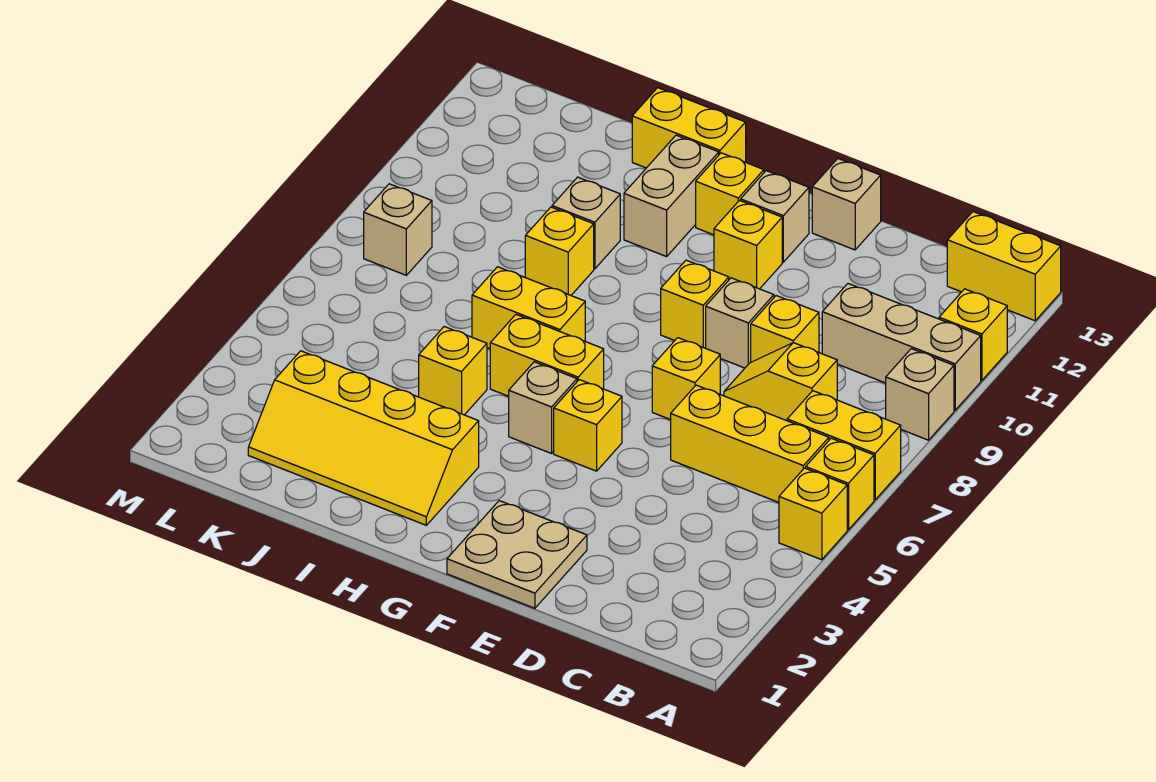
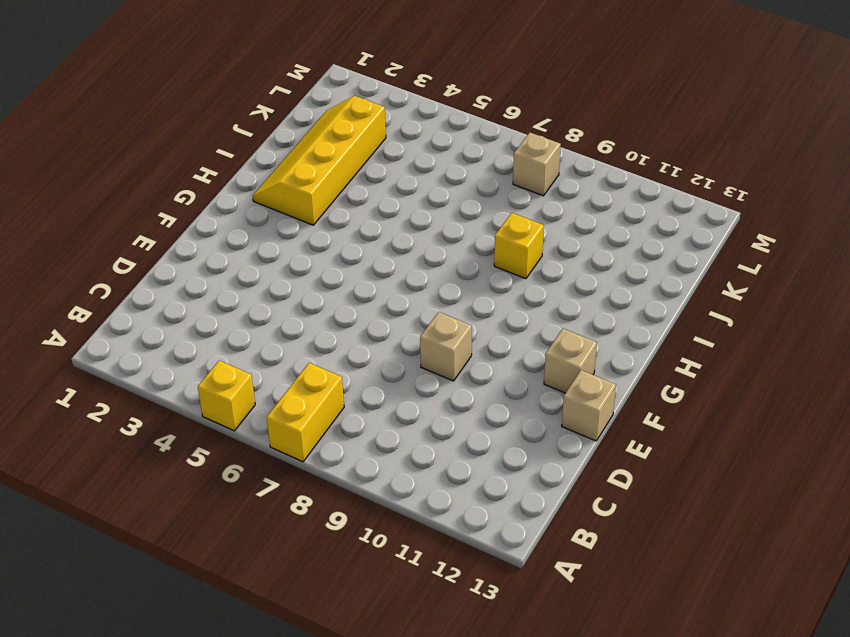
none -> yellow 1x1 brick [806,438,874,530]
none -> tan 1x1 brick [886,349,954,440]
none -> tan 1x3 brick [822,284,981,410]

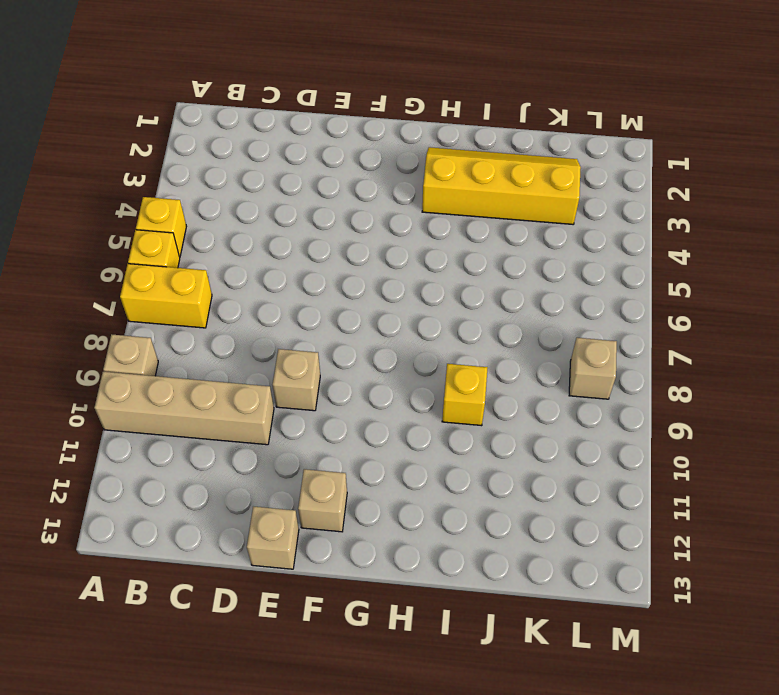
tan 1x4 brick [94,372,274,445] -> tan 1x3 brick [822,284,981,410]
none -> yellow 1x1 brick [939,289,1007,380]
none -> yellow 1x2 brick [947,212,1061,321]
none -> yellow 1x3 brick [671,385,829,502]

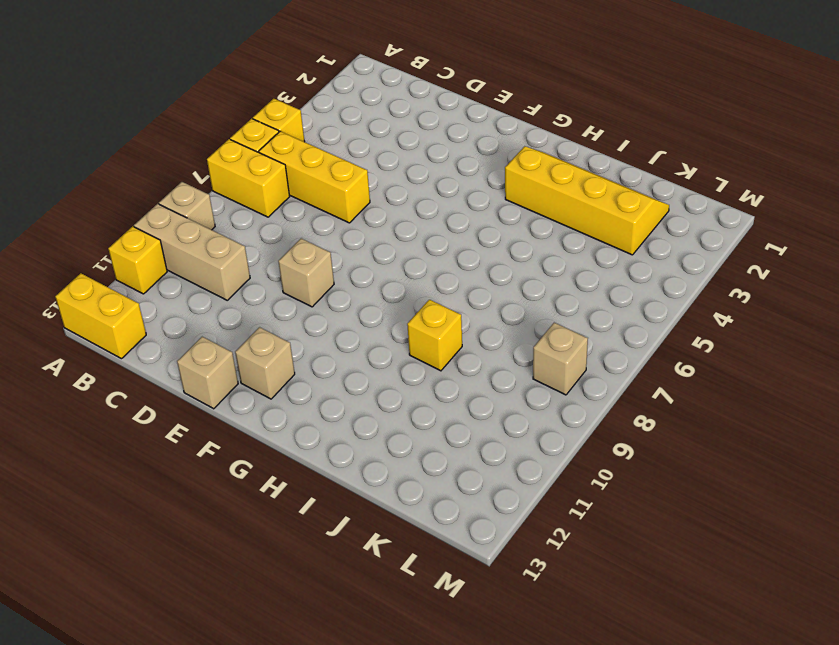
none -> yellow 1x2 slope [724,343,837,421]
none -> yellow 1x1 brick [751,296,819,362]
none -> tan 2x2 plate [447,501,587,608]

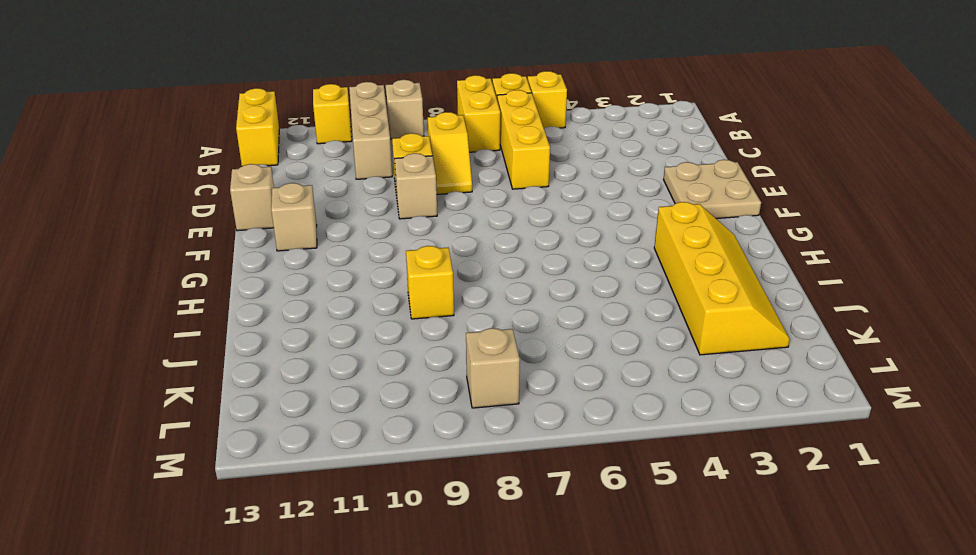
none -> yellow 1x1 brick [652,338,720,420]
none -> yellow 1x1 brick [554,380,622,471]
none -> yellow 1x1 brick [661,260,729,348]

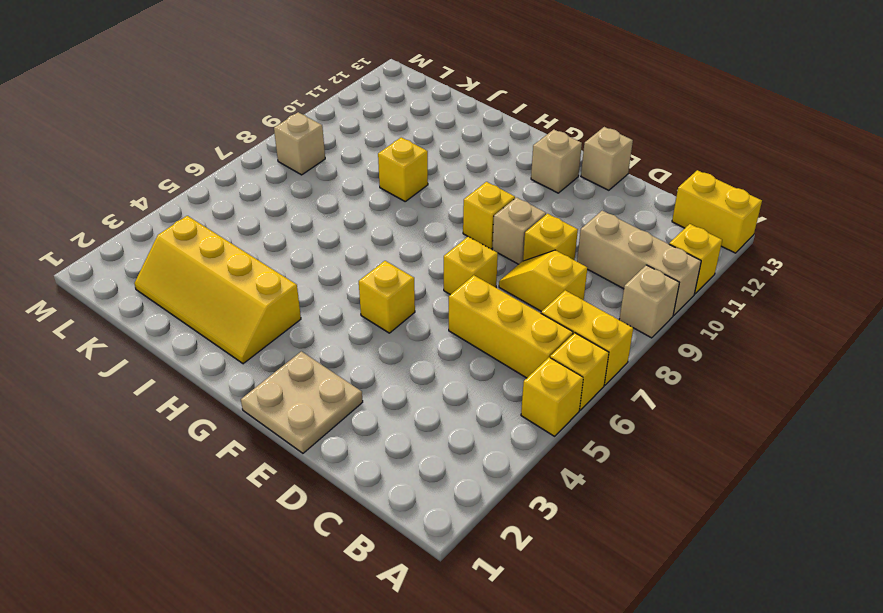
none -> yellow 1x1 brick [714,201,782,289]
none -> tan 1x1 brick [509,362,577,453]
none -> yellow 1x2 brick [490,315,604,396]

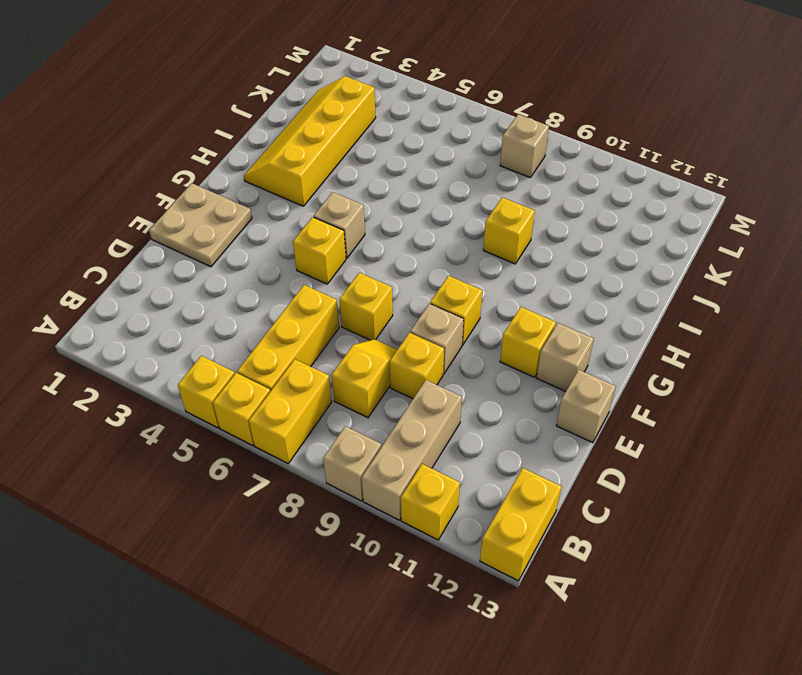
none -> yellow 1x2 brick [490,315,604,396]
none -> yellow 1x1 brick [696,153,764,235]
none -> yellow 1x2 brick [472,267,585,349]

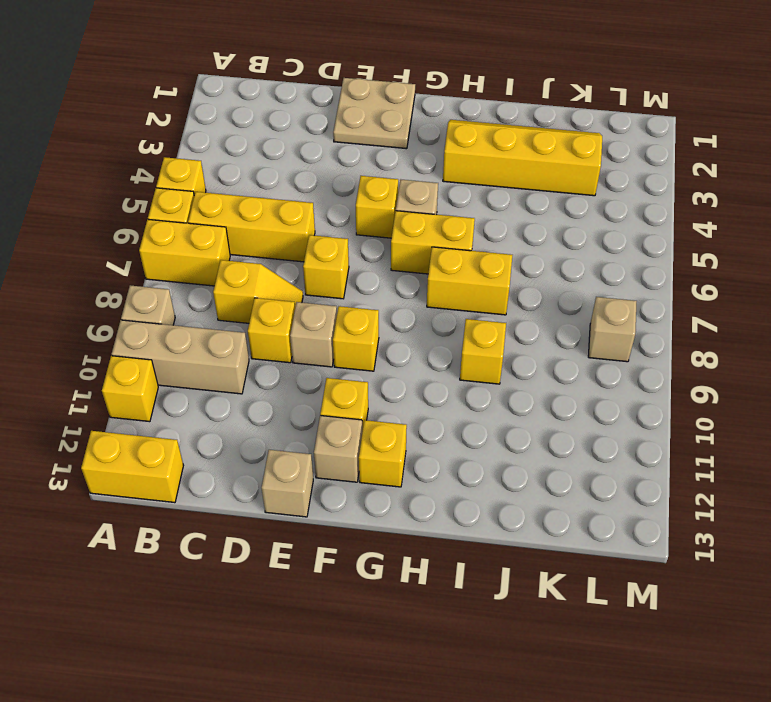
none -> tan 1x2 brick [624,135,719,257]
none -> yellow 1x2 brick [632,88,746,168]
none -> yellow 1x1 brick [419,327,487,415]

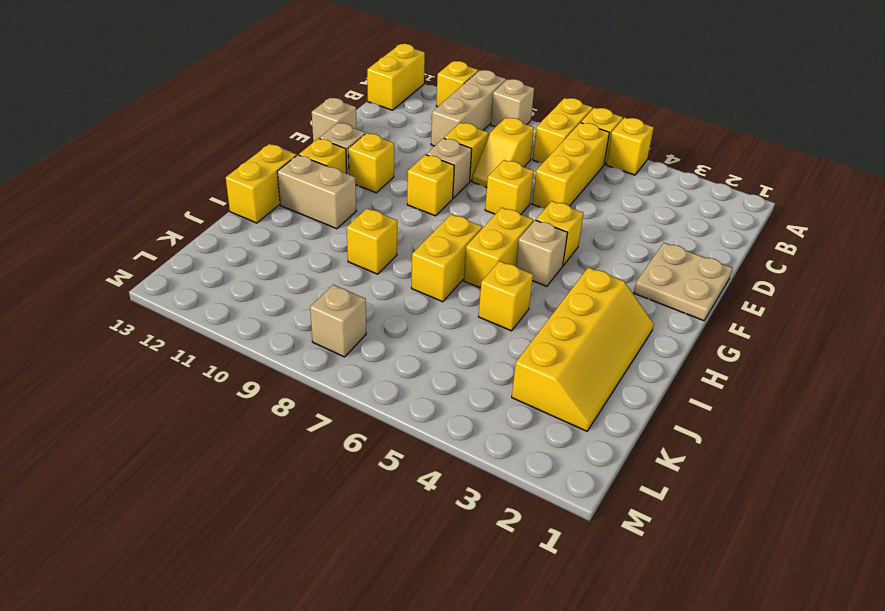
none -> tan 1x1 brick [552,177,620,269]

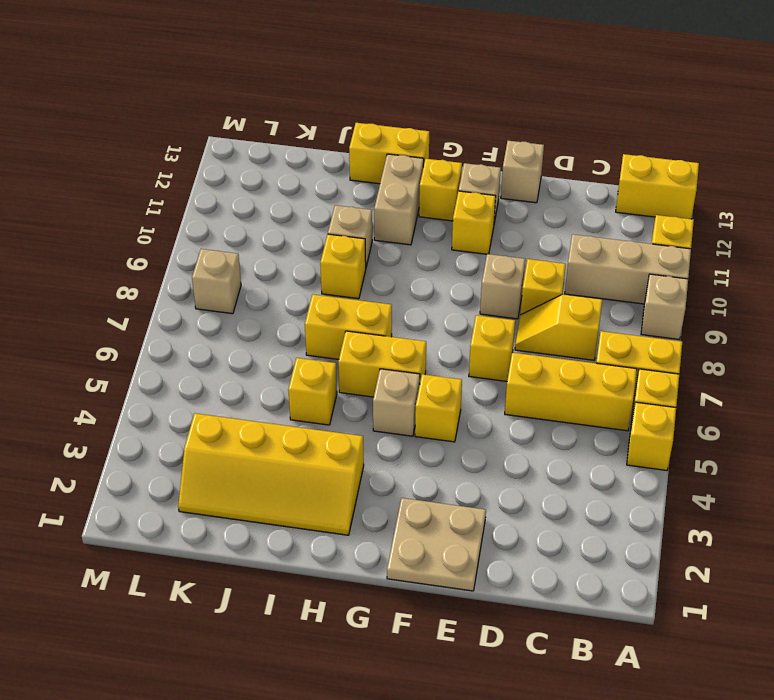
none -> yellow 1x1 brick [661,260,729,348]

